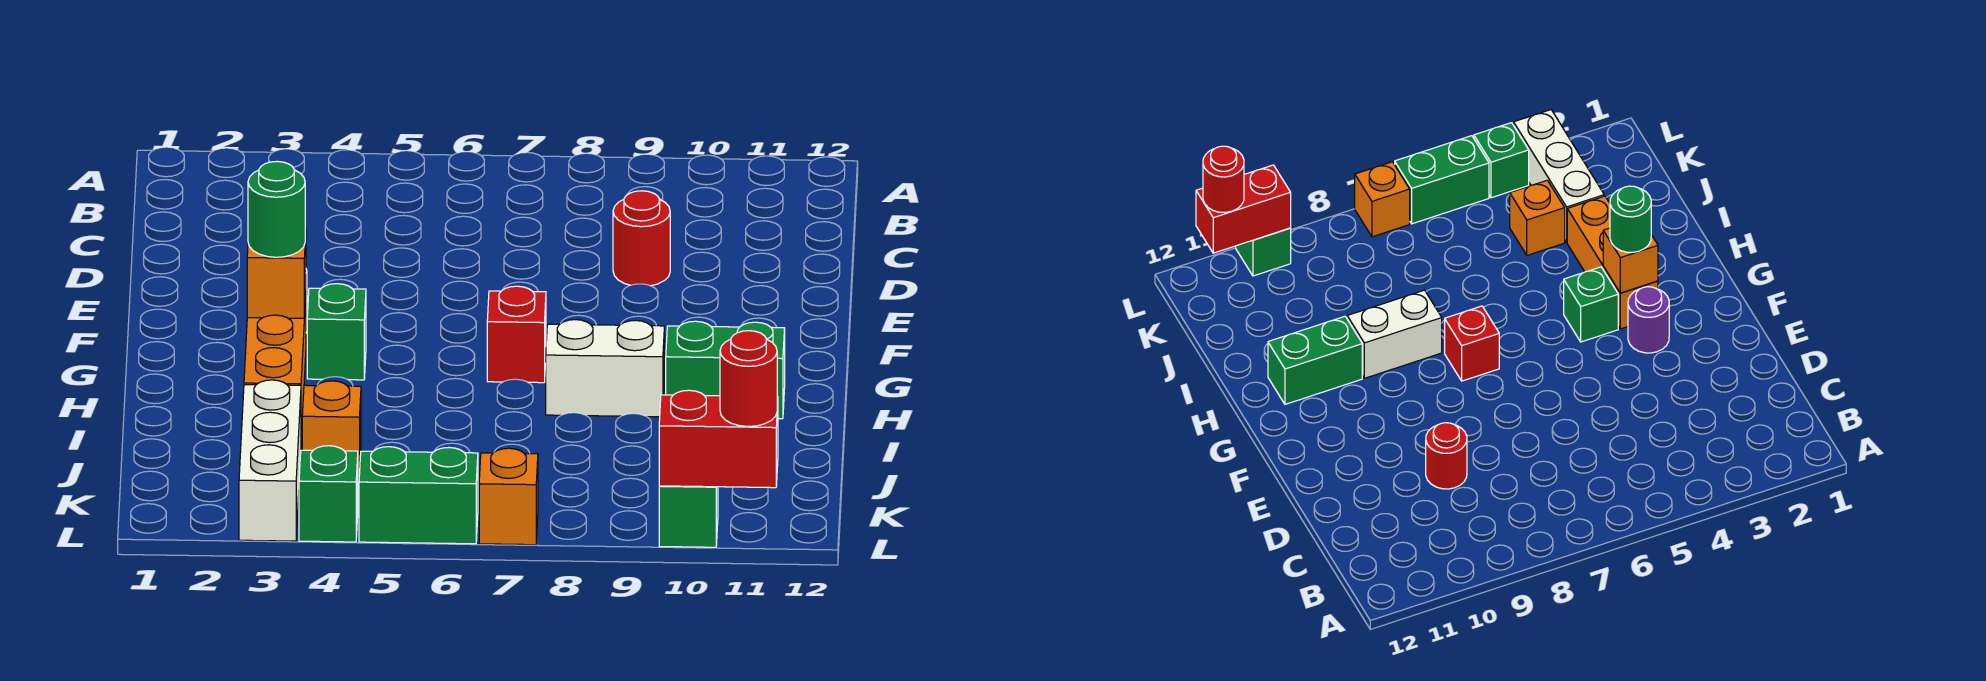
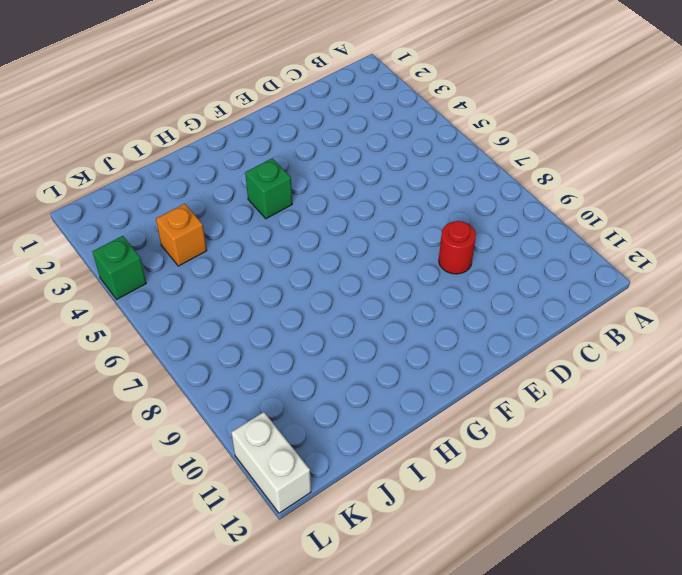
white 1x2 brick [231,412,311,513] -> white 1x2 brick moved to [546,320,664,417]
none -> purple 1x1 round brick [1628,287,1669,353]
none -> orange 1x3 brick [244,298,306,437]
none -> red 1x1 brick [487,286,546,383]

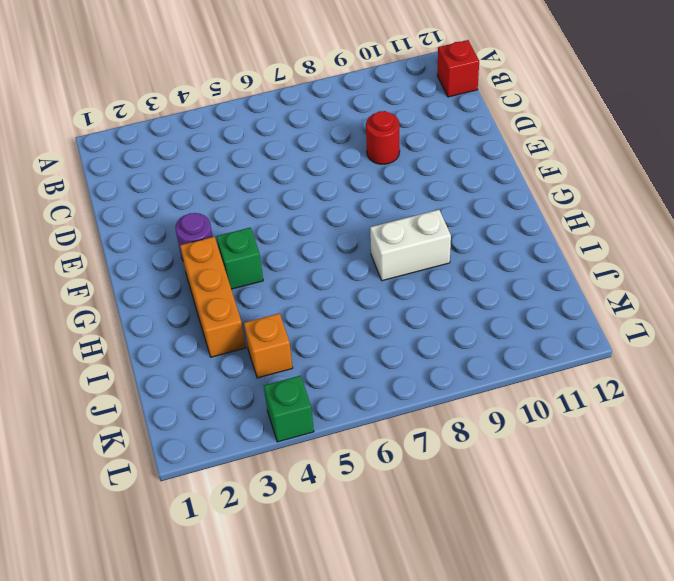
red 1x1 brick [437,40,479,97] -> red 1x1 brick moved to [487,286,546,383]
none -> green 1x2 brick [666,321,785,419]
none -> white 1x3 brick [239,380,301,541]
none -> green 1x2 brick [359,447,478,544]

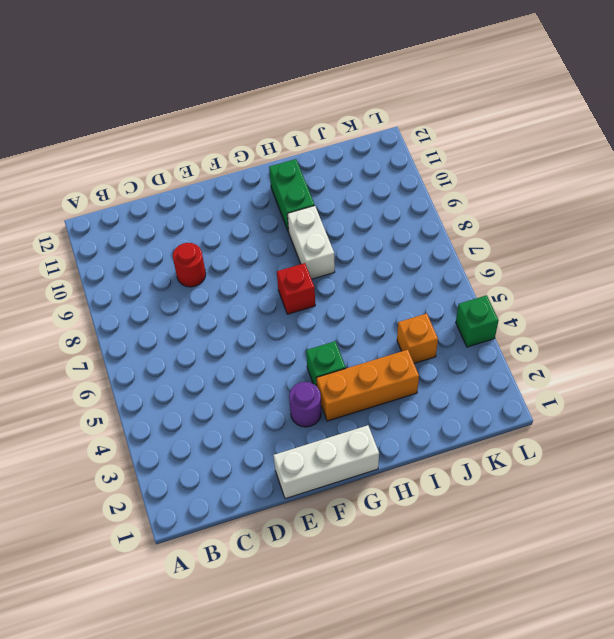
white 1x3 brick [273,425,379,499] -> white 1x3 brick moved to [239,380,301,541]
none -> green 1x2 brick [359,447,478,544]
none -> orange 1x1 brick [479,448,538,545]
none -> green 1x1 brick [659,486,718,547]

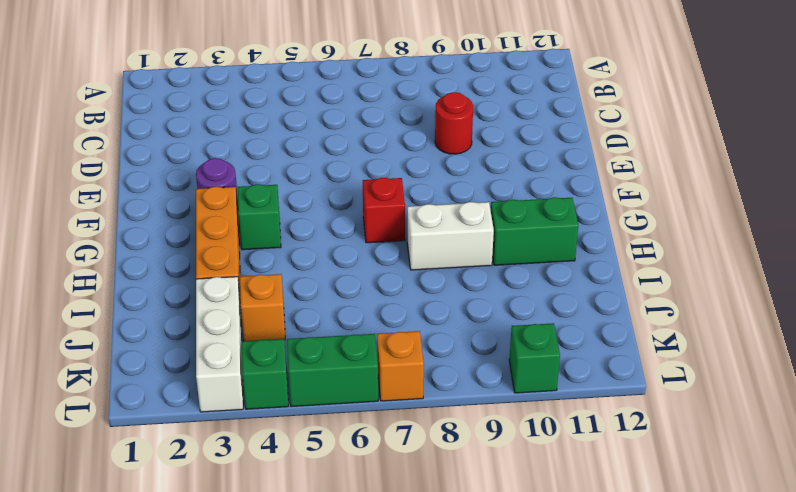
none -> orange 1x1 brick [247,228,306,318]
none -> red 1x2 brick [659,390,778,488]
none -> green 1x1 round brick [248,161,305,257]

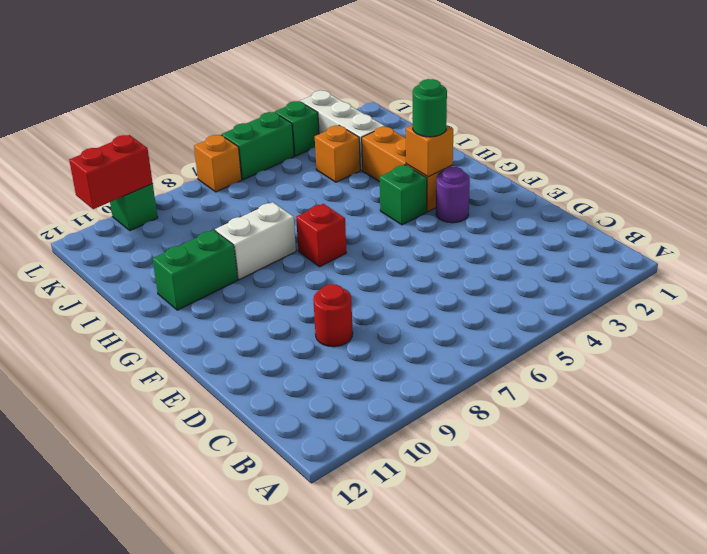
none -> red 1x1 round brick [720,331,777,426]

